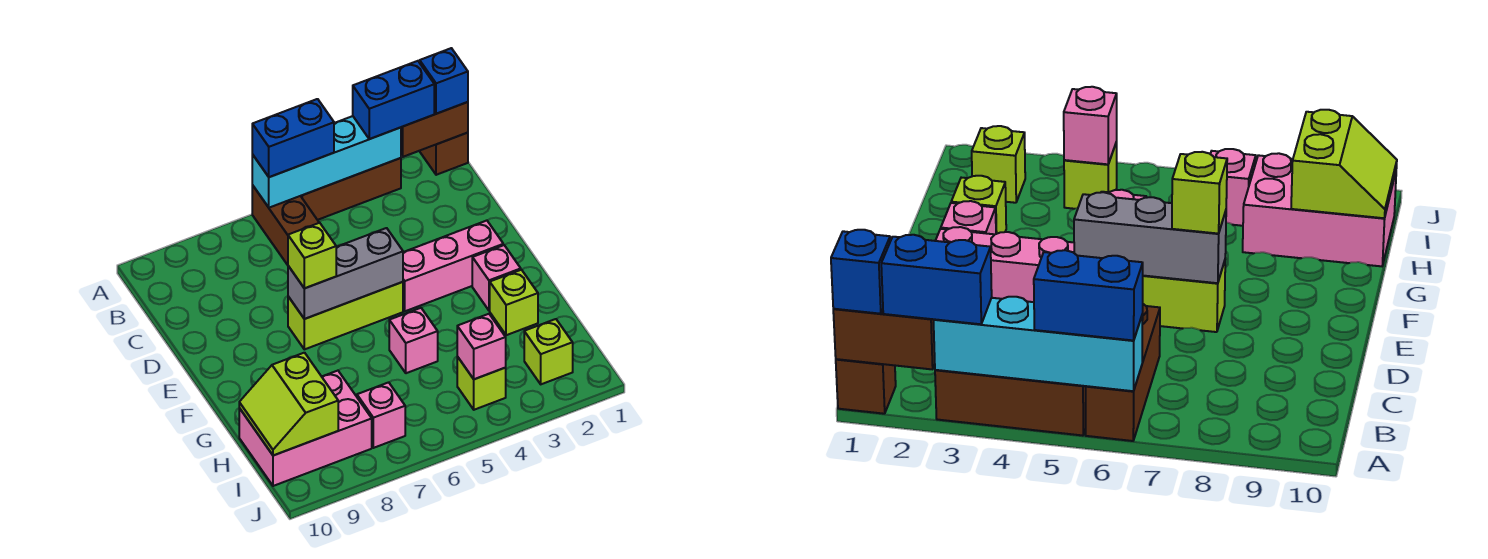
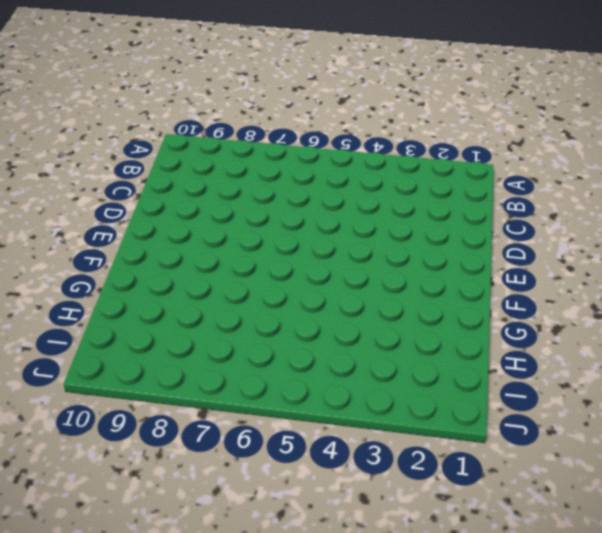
none -> brown 1x1 brick [420,133,468,175]
none -> brown 1x3 brick [301,158,401,220]
none -> brown 1x3 brick [252,185,319,265]

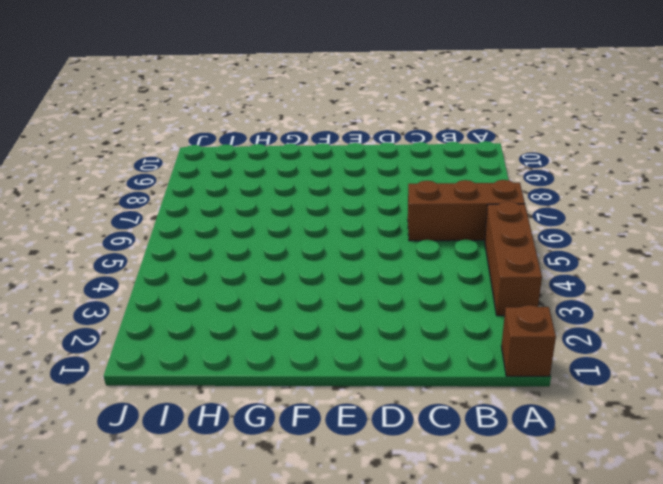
none -> pink 1x3 brick [403,221,503,311]
none -> lime 1x3 brick [288,282,403,349]
none -> pink 1x1 brick [472,245,521,311]

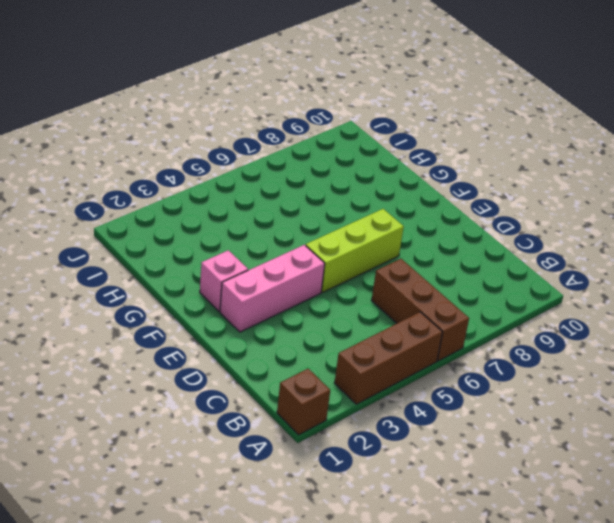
none -> lime 1x1 brick [490,270,538,335]
none -> pink 1x1 brick [389,308,438,373]
none -> pink 2x3 brick [239,371,372,486]

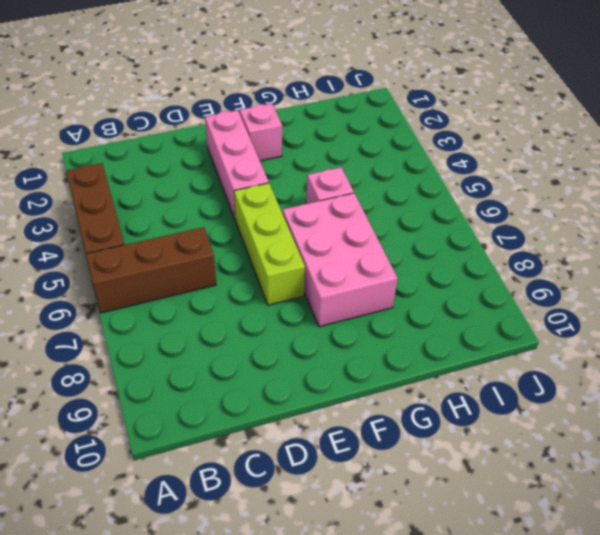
pink 2x3 brick [283,193,398,327] -> pink 2x3 brick moved to [239,371,372,486]
none -> brown 1x1 brick [420,133,468,175]
none -> lime 1x1 brick [490,270,538,335]
none -> lime 1x1 brick [524,319,573,384]

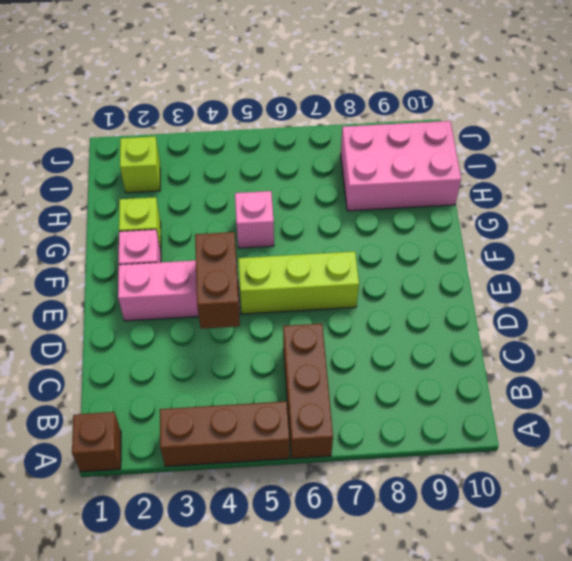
brown 1x2 brick [195,232,240,329] -> brown 1x2 brick turned to [401,102,468,157]
none -> lime 1x1 brick [457,357,506,410]
none -> pink 1x1 brick [357,382,405,448]
none -> cyan 1x4 brick [252,116,401,208]

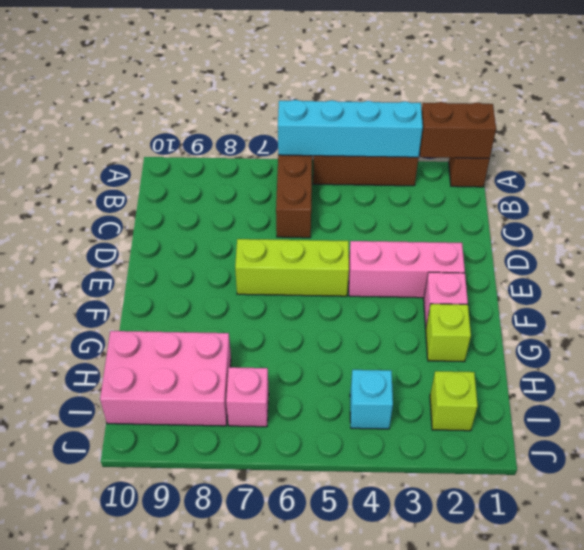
cyan 1x1 brick [350,370,393,429] -> lime 1x1 brick [457,357,506,410]
none -> pink 1x1 brick [389,308,438,373]
none -> grey 1x3 brick [288,228,403,319]
none -> lime 2x2 slope [239,353,338,456]

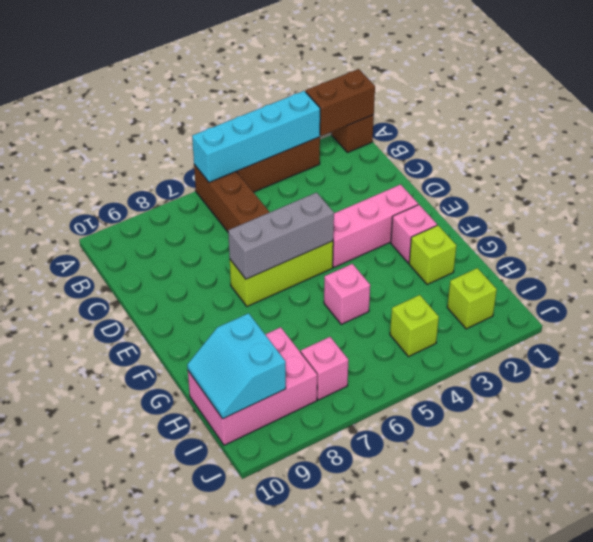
cyan 2x2 slope [187,313,286,419] -> lime 2x2 slope [239,353,338,456]
none -> pink 1x1 brick [457,314,506,379]
none -> blue 1x1 brick [420,48,468,114]
none -> blue 1x2 brick [353,61,434,139]

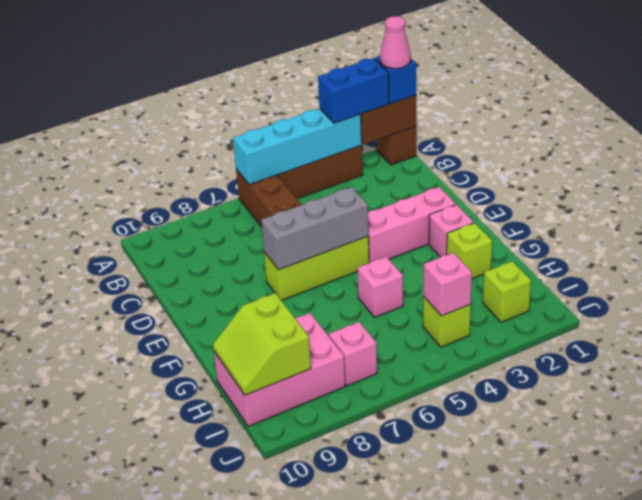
pink 1x1 cone [380,16,411,69] -> none
none -> blue 1x2 brick [252,99,334,177]
none -> lime 1x1 brick [288,223,336,288]

